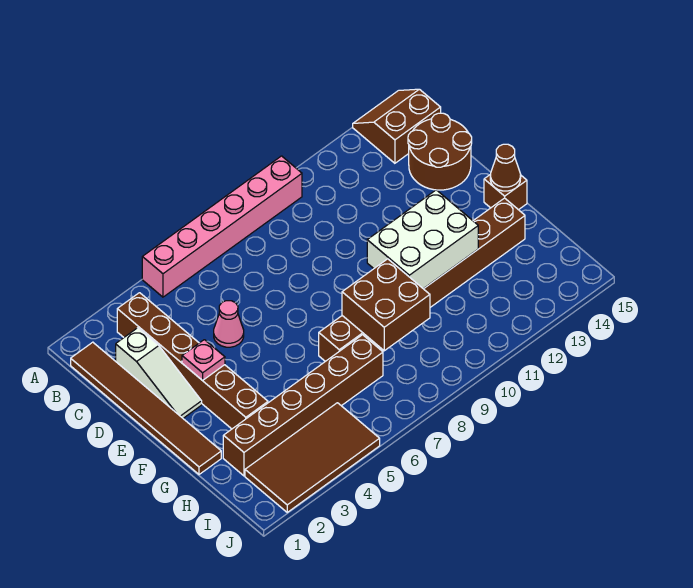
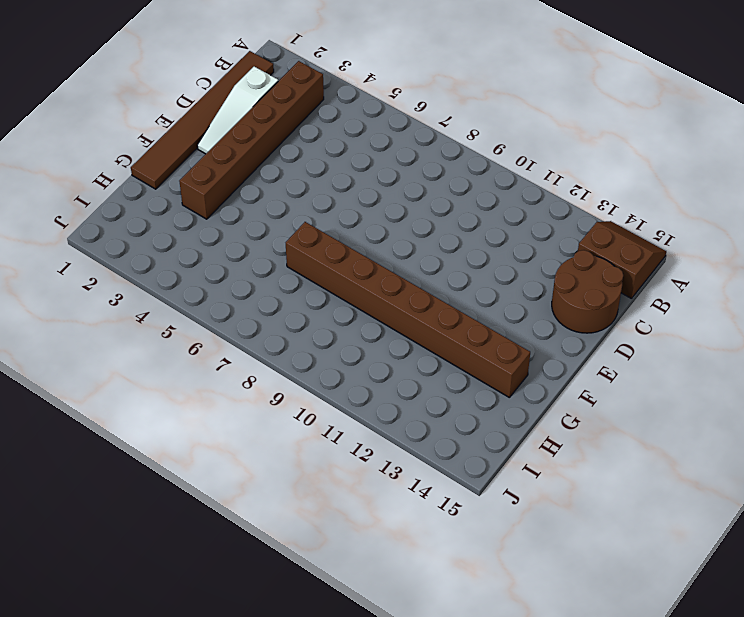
none -> pink 1x6 brick [142,156,302,297]
none -> pink 1x1 cone [214,301,244,347]
none -> brown 1x1 brick [484,174,527,210]

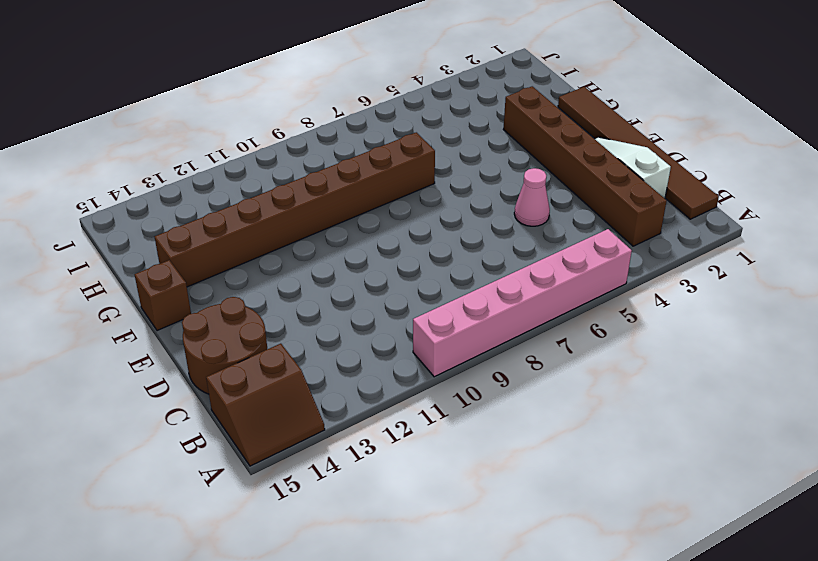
none -> brown 1x6 brick [223,335,383,476]
none -> brown 2x4 tile [245,403,380,512]
none -> pink 1x1 plate [182,340,225,381]

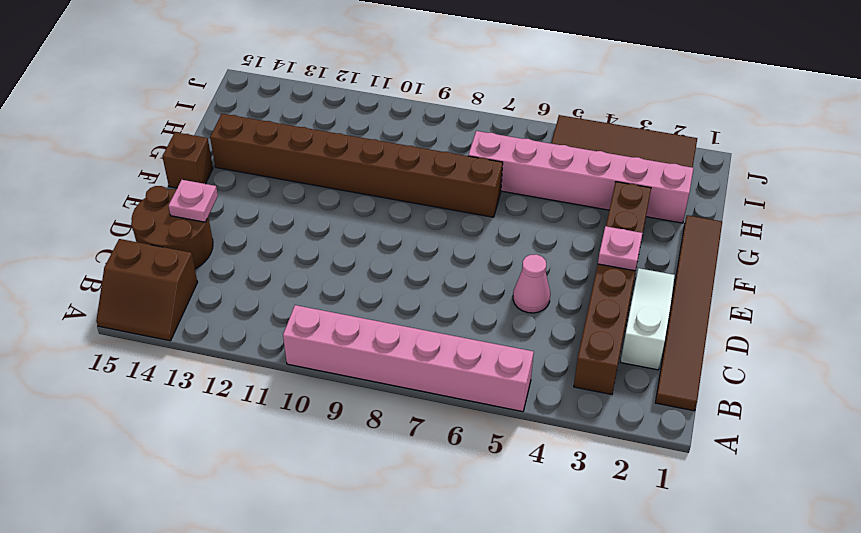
pink 1x1 plate [169,180,218,222] -> none
pink 1x6 brick [468,131,693,223] -> brown 1x6 brick [223,335,383,476]
none -> white 2x3 brick [367,190,478,289]
none -> brown 1x1 cone [490,144,521,191]
none -> brown 2x2 brick [342,259,430,351]

